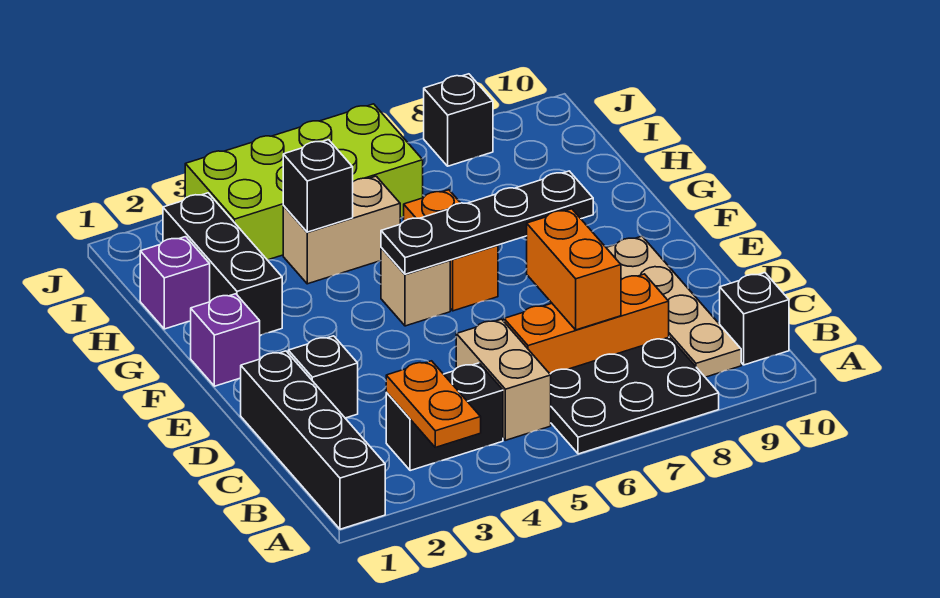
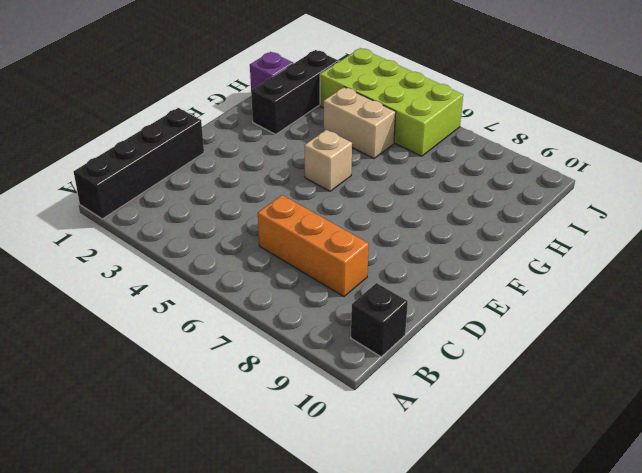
none -> black 2x3 plate [550,337,719,454]
none -> black 1x2 brick [386,363,503,471]
none -> tan 1x2 brick [456,319,551,440]

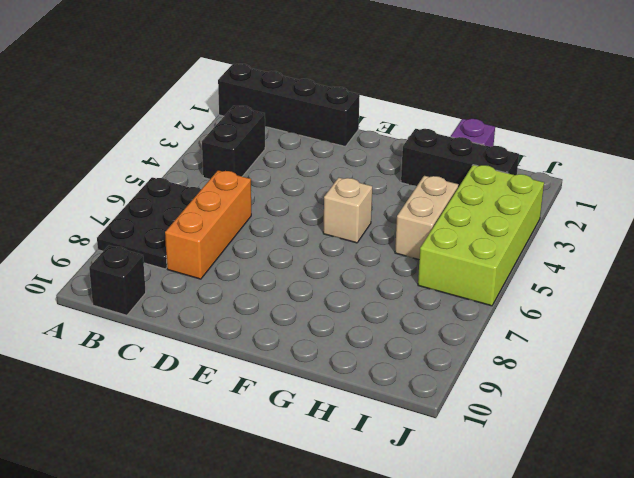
none -> tan 1x2 brick [456,319,551,440]
none -> tan 1x4 plate [606,236,741,377]
none -> black 1x1 brick [288,336,358,418]

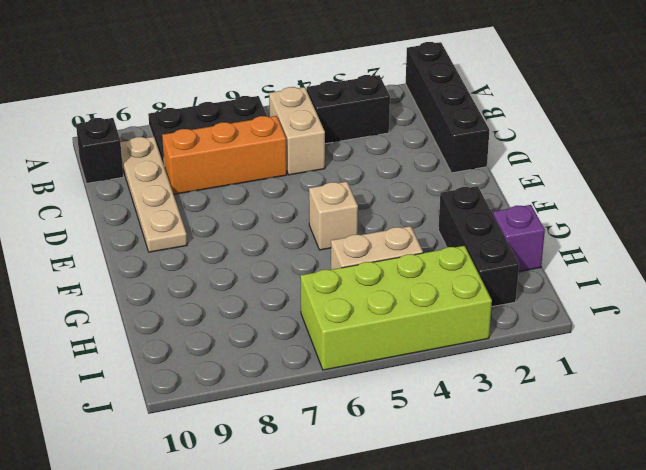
none -> black 1x1 brick [288,336,358,418]
none -> purple 1x1 brick [191,294,260,386]
none -> orange 1x2 brick [404,190,498,311]

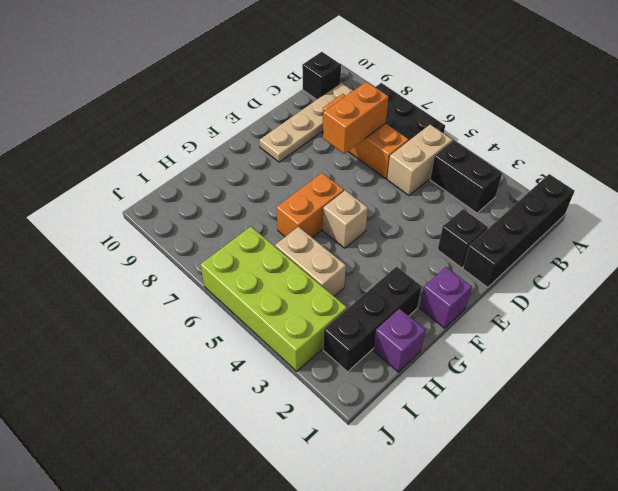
none -> black 1x1 brick [424,74,493,166]
none -> orange 1x2 plate [386,361,481,447]
none -> black 1x4 plate [381,171,593,274]

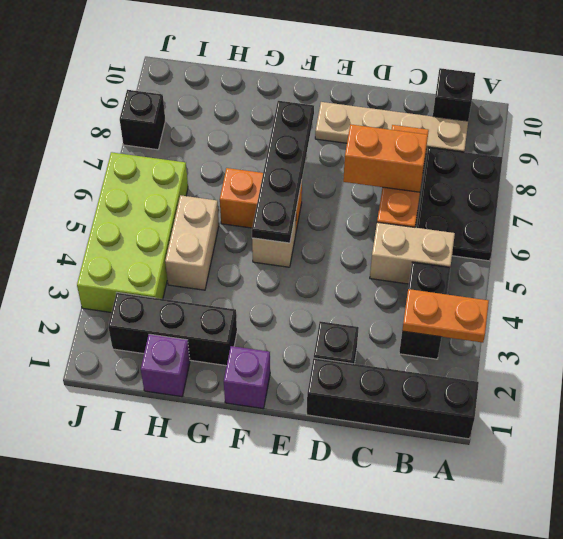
none -> black 1x1 brick [283,140,353,232]

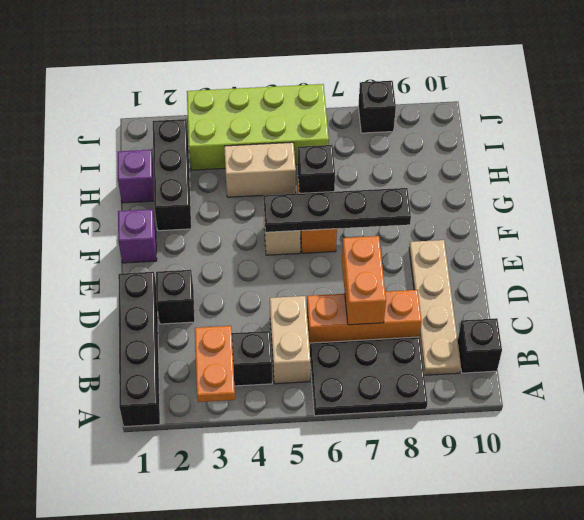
black 1x1 brick [298,145,335,193] -> black 1x1 brick moved to [283,140,353,232]

